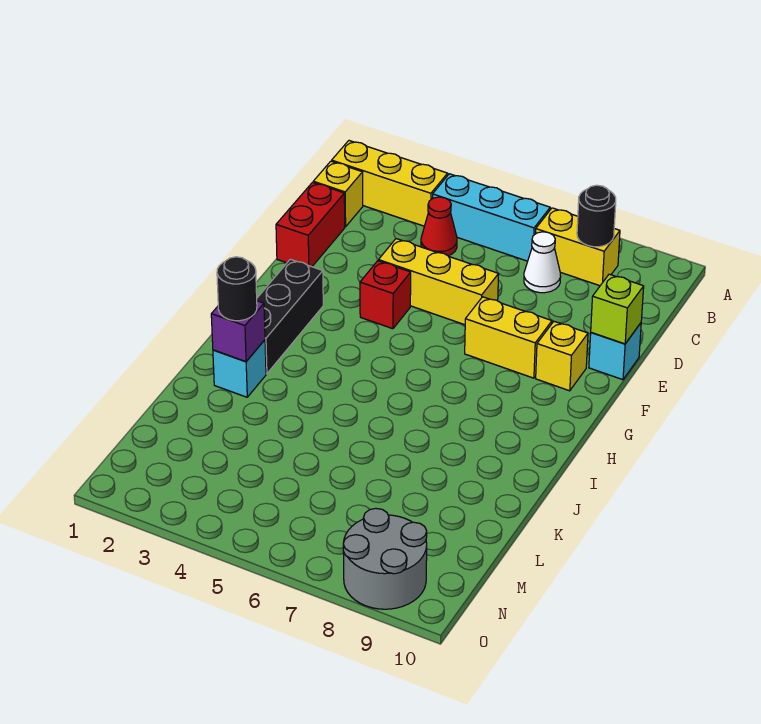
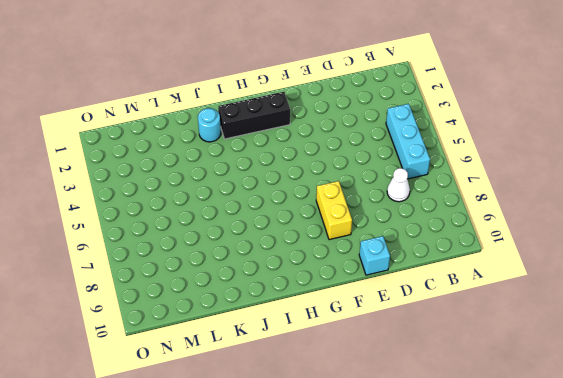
cyan 1x1 round brick [198,108,221,142] -> cyan 1x1 brick [213,340,266,397]
none -> yellow 1x3 brick [332,141,448,226]
none -> yellow 1x2 brick [536,208,620,286]
none -> yellow 1x1 brick [313,161,363,227]

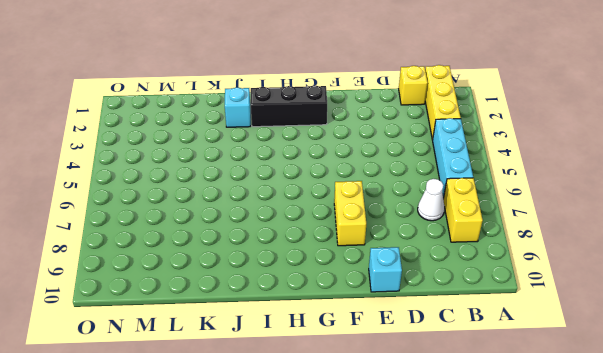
none -> red 1x1 cone [421,197,457,256]
none -> red 1x2 brick [276,182,345,267]
none -> yellow 1x3 brick [379,239,499,325]

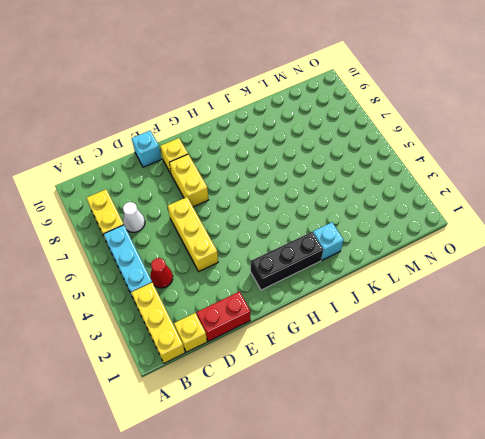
none -> red 1x1 brick [360,261,411,329]
none -> grey 2x2 round brick [343,508,427,609]
none -> black 1x1 round brick [577,185,616,247]

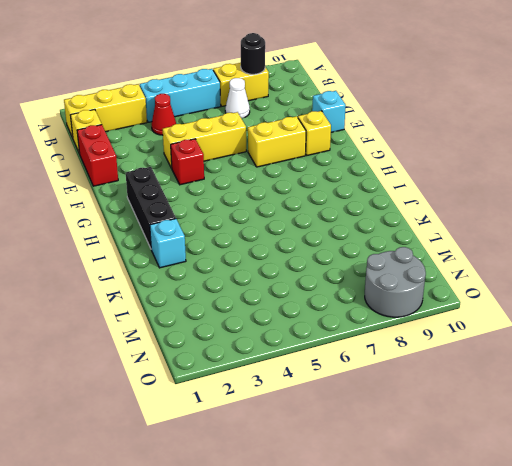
none -> lime 1x1 brick [591,274,644,344]
none -> purple 1x1 brick [211,301,265,361]
none -> black 1x1 round brick [217,257,257,321]

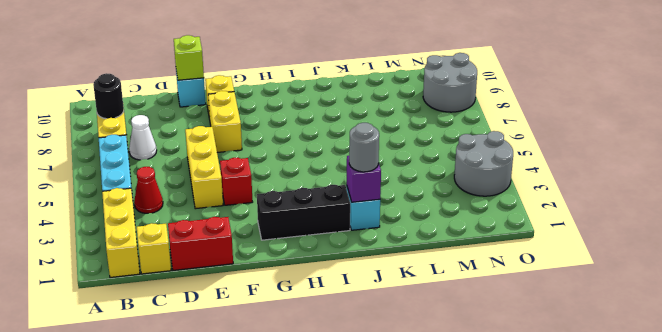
grey 1x1 round brick [349,123,379,172] -> black 1x1 round brick [217,257,257,321]
grey 2x2 round brick [454,131,513,196] -> none

